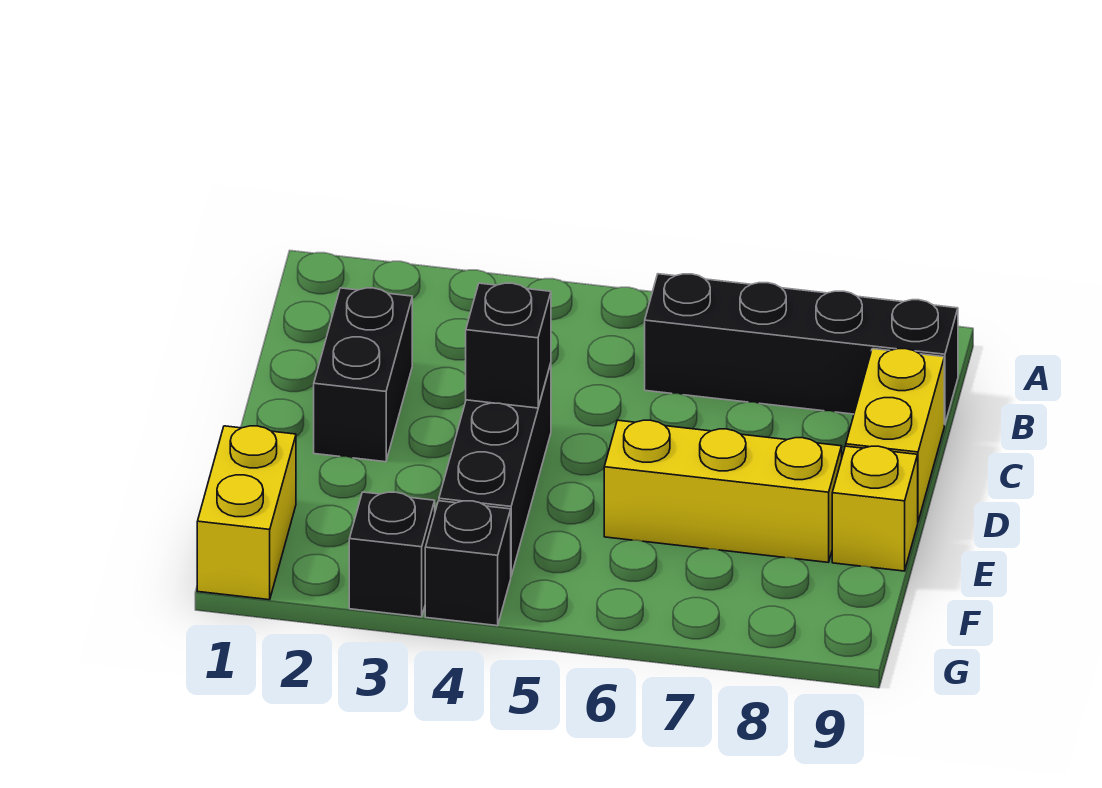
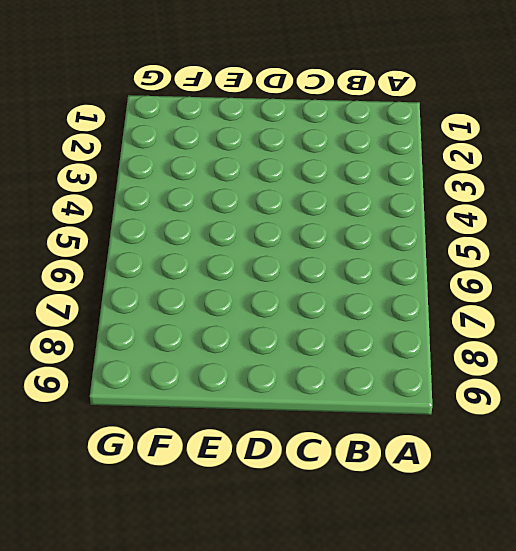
none -> black 1x4 brick [645,274,958,425]
none -> black 1x2 brick [314,288,412,462]

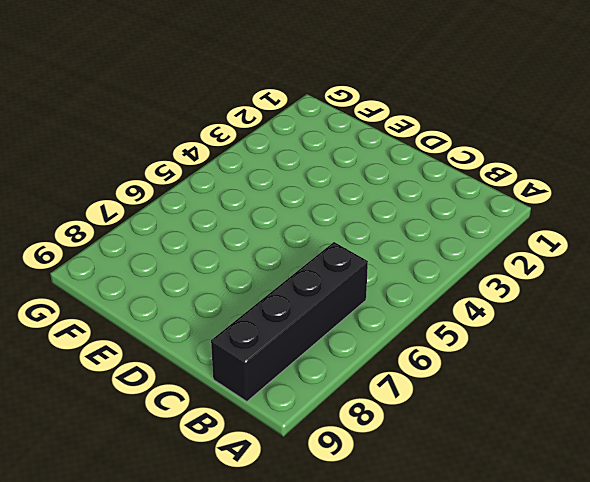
none -> black 1x2 brick [314,288,412,462]
none -> yellow 1x2 brick [846,349,944,521]

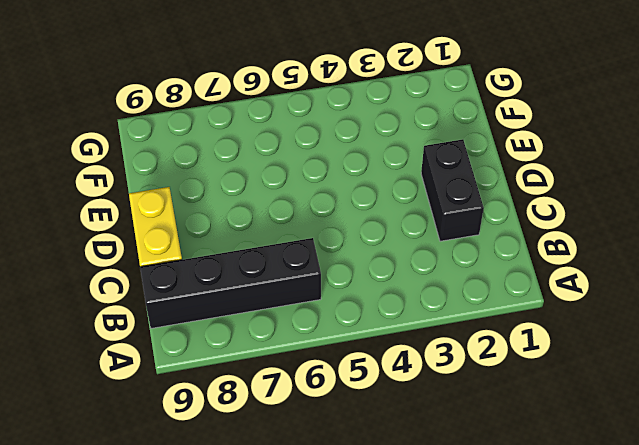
none -> black 1x3 brick [439,364,551,576]
none -> yellow 1x3 brick [604,420,842,562]

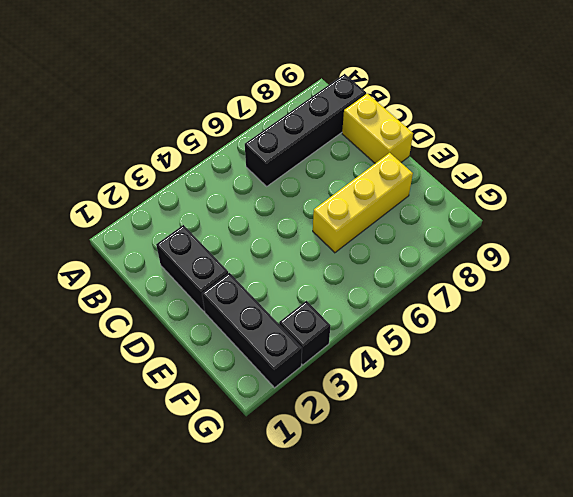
black 1x3 brick [202,273,302,388] -> black 1x3 brick moved to [439,364,551,576]
none -> yellow 1x1 brick [832,446,918,571]
none -> yellow 1x2 brick [197,426,296,600]

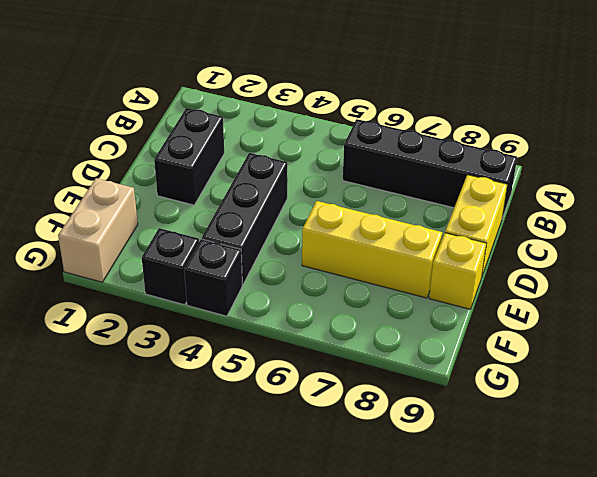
tan 1x2 brick [58,178,138,282] -> yellow 1x2 brick [197,426,296,600]
none -> black 1x1 brick [466,283,551,408]

